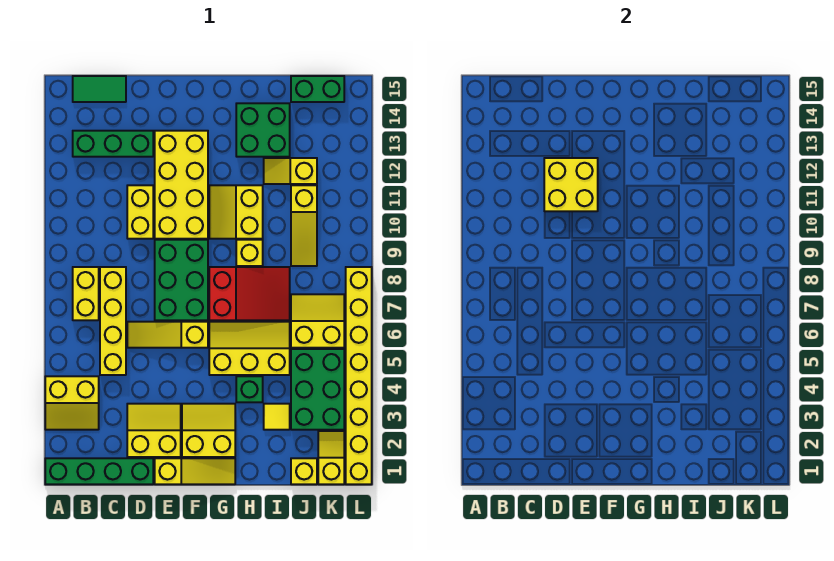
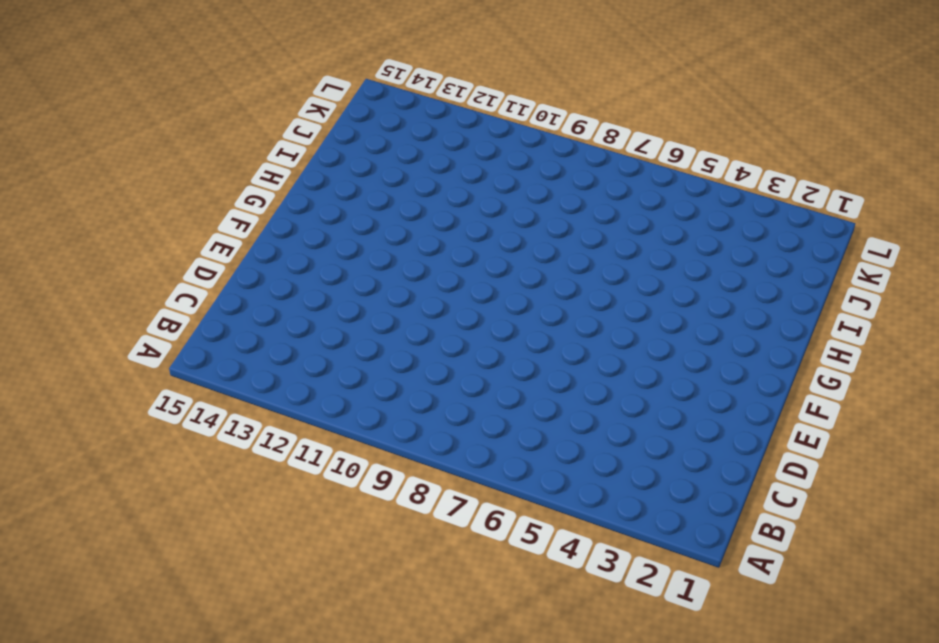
none -> green 1x4 brick [45,458,153,484]
none -> yellow 2x2 slope [45,376,99,430]
none -> yellow 1x2 brick [73,267,99,320]

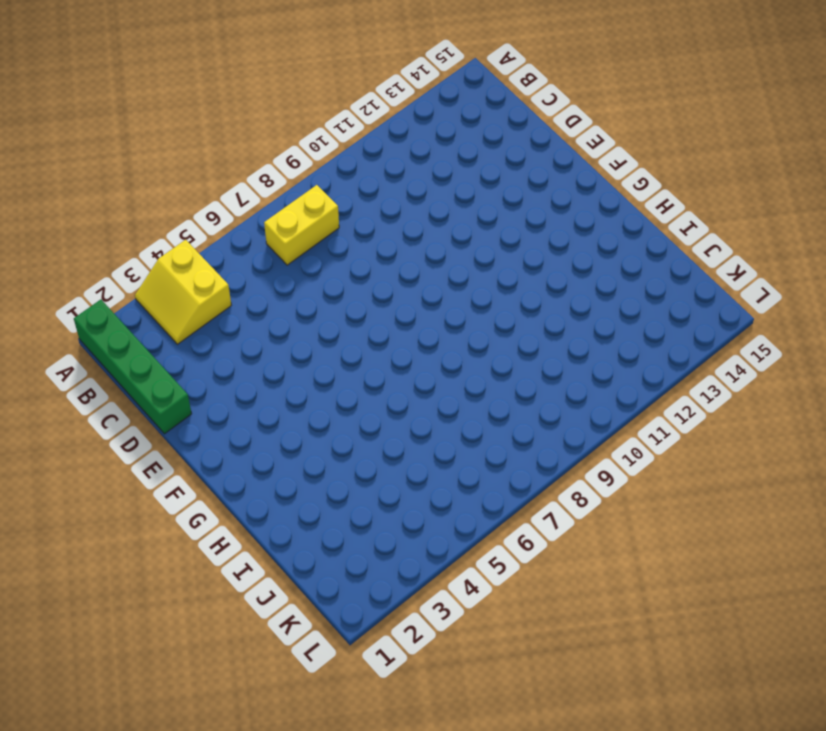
none -> green 1x3 brick [73,131,153,157]
none -> green 1x2 tile [73,76,126,102]
none -> yellow 1x4 brick [100,267,126,375]

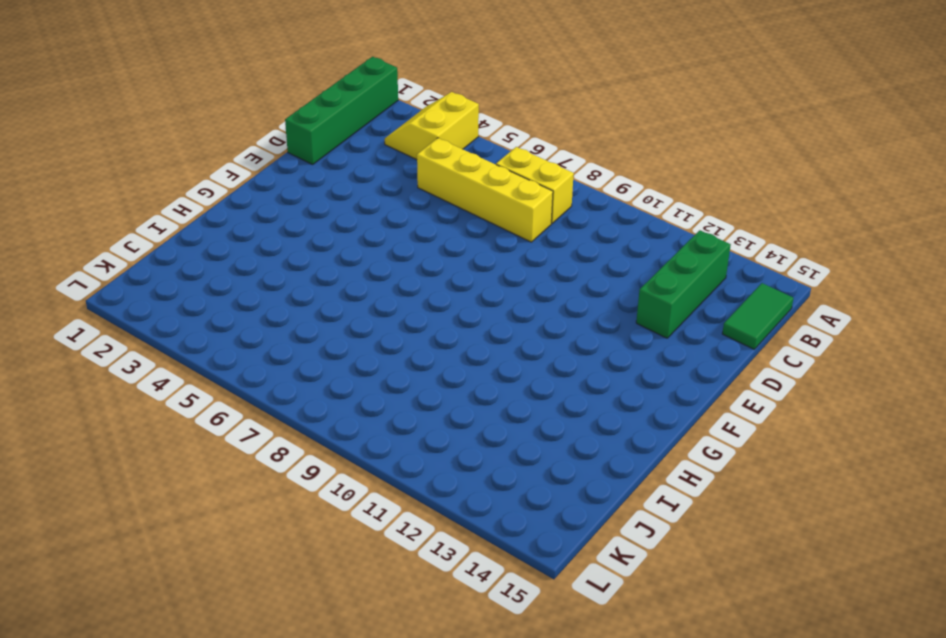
none -> yellow 2x2 slope [127,404,181,457]
none -> yellow 1x3 slope [127,322,208,348]
none -> yellow 1x2 brick [127,185,153,239]

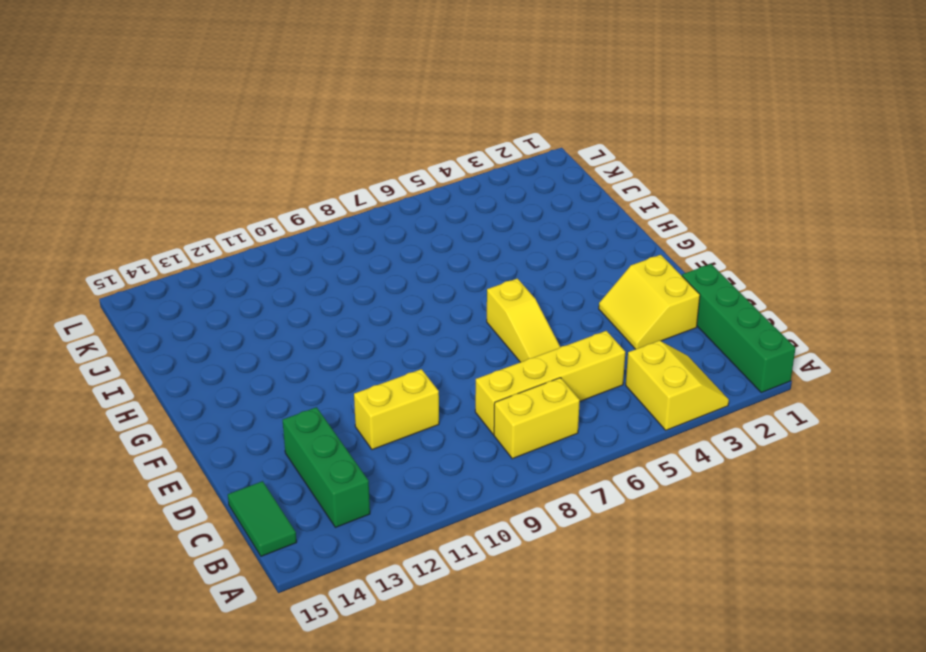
none -> yellow 1x3 slope [155,458,235,484]
none -> green 2x3 brick [155,240,208,320]
none -> yellow 2x4 brick [155,131,208,239]

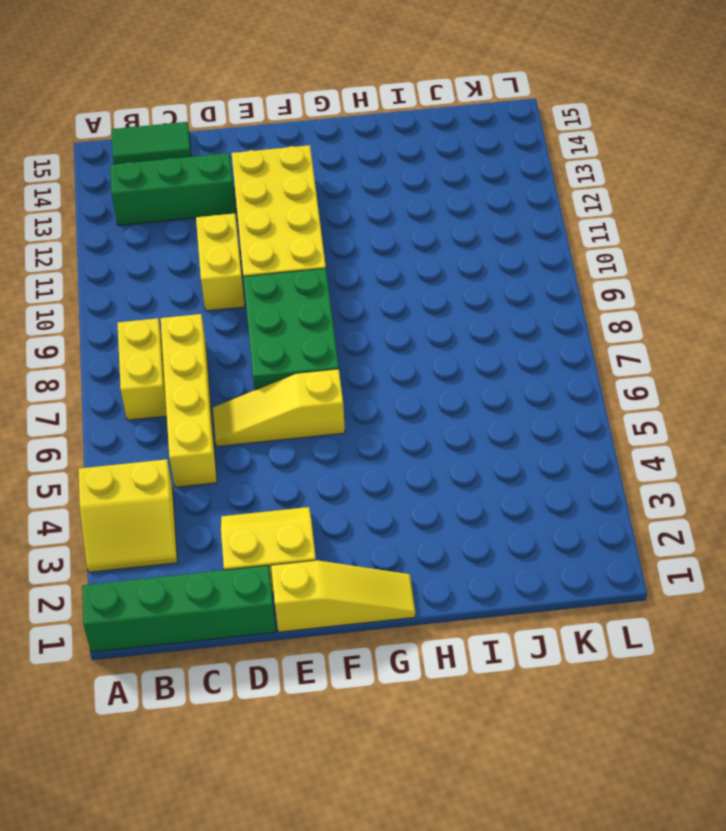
none -> yellow 2x2 slope [182,404,235,457]
none -> yellow 2x3 slope [209,322,290,375]
none -> red 2x3 slope [209,267,290,320]

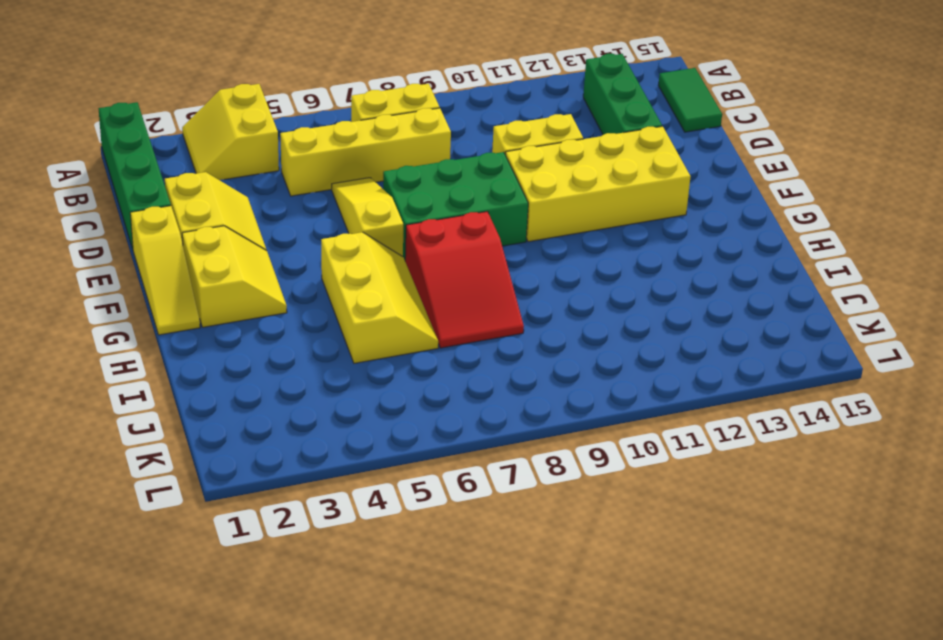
none -> yellow 2x2 slope [209,185,263,239]
none -> green 1x1 brick [236,376,263,402]
none -> yellow 1x1 brick [236,240,263,266]

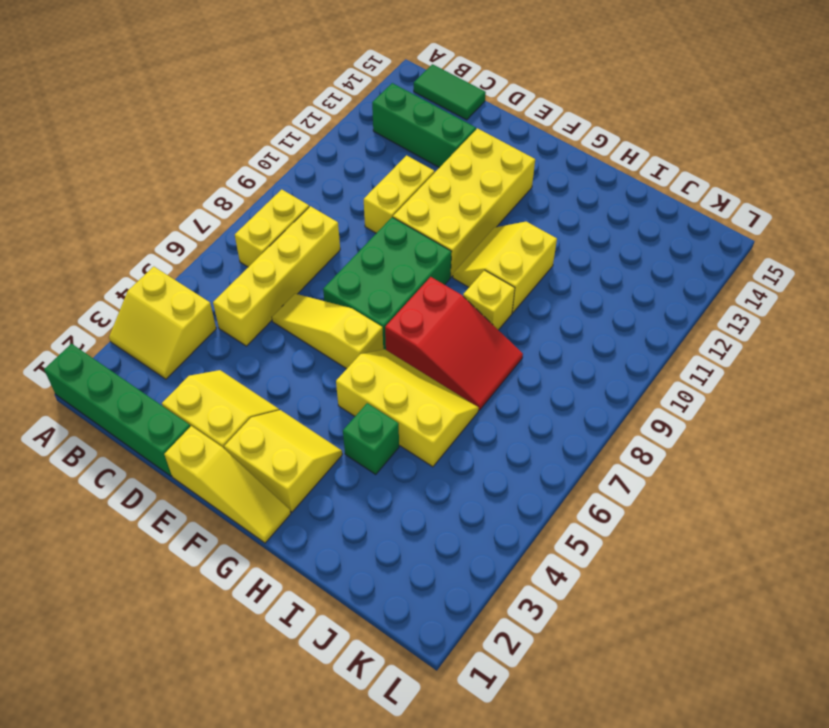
none -> green 2x2 brick [236,103,290,157]
none -> yellow 1x1 tile [264,404,290,430]
none -> yellow 1x2 slope [264,158,317,184]

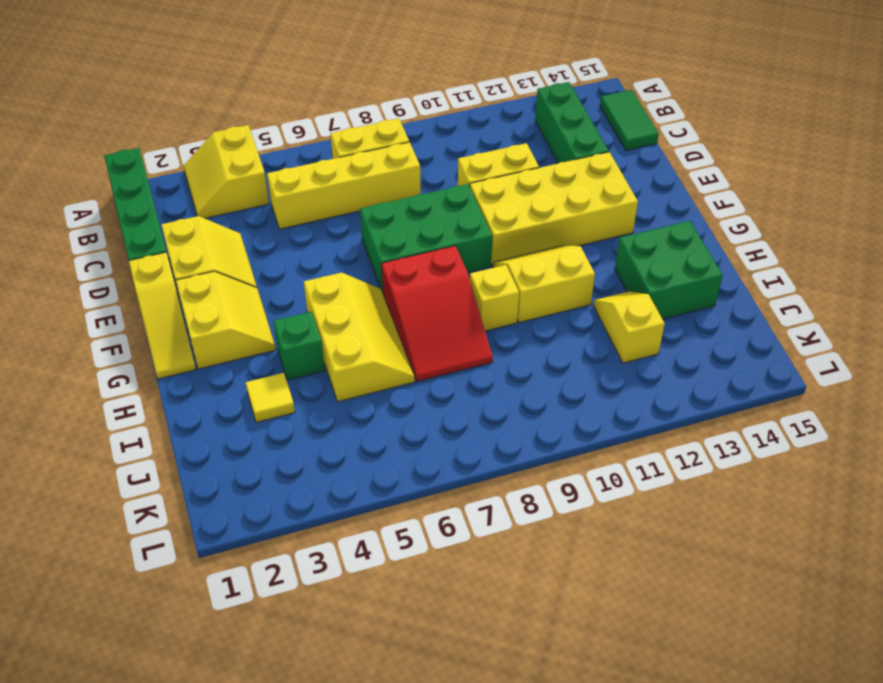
none -> yellow 1x3 slope [127,322,208,348]
none -> yellow 1x1 brick [291,458,317,484]
none -> green 2x3 brick [291,349,344,430]

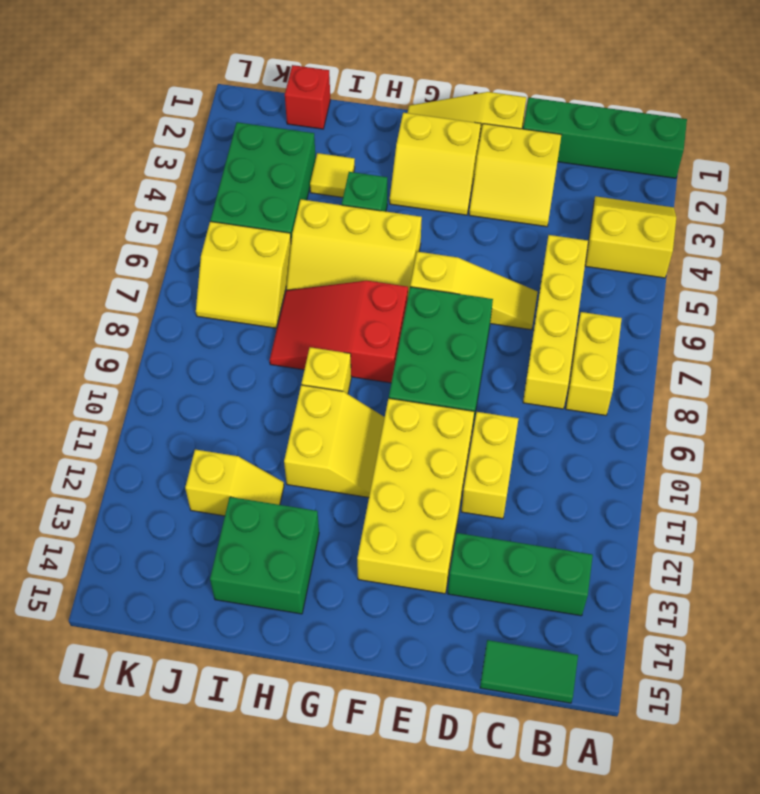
red 1x1 brick [285,65,330,129] -> yellow 1x1 brick [291,458,317,484]
none -> yellow 1x3 slope [291,185,317,266]
none -> green 1x2 brick [291,76,344,102]
none -> yellow 1x2 slope [318,431,344,484]

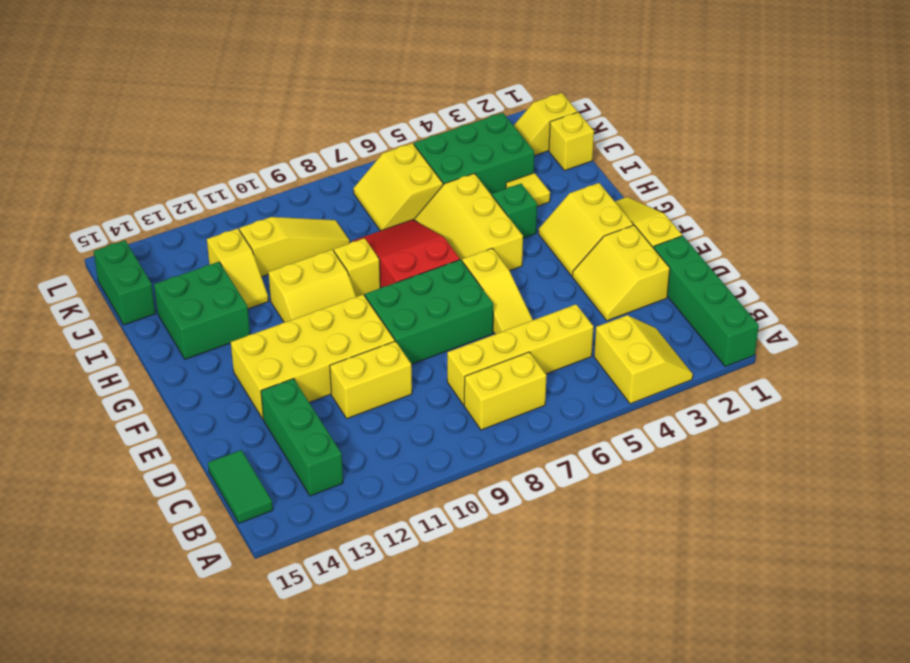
none -> yellow 1x8 brick [346,267,372,484]
none -> yellow 2x2 brick [544,158,598,211]

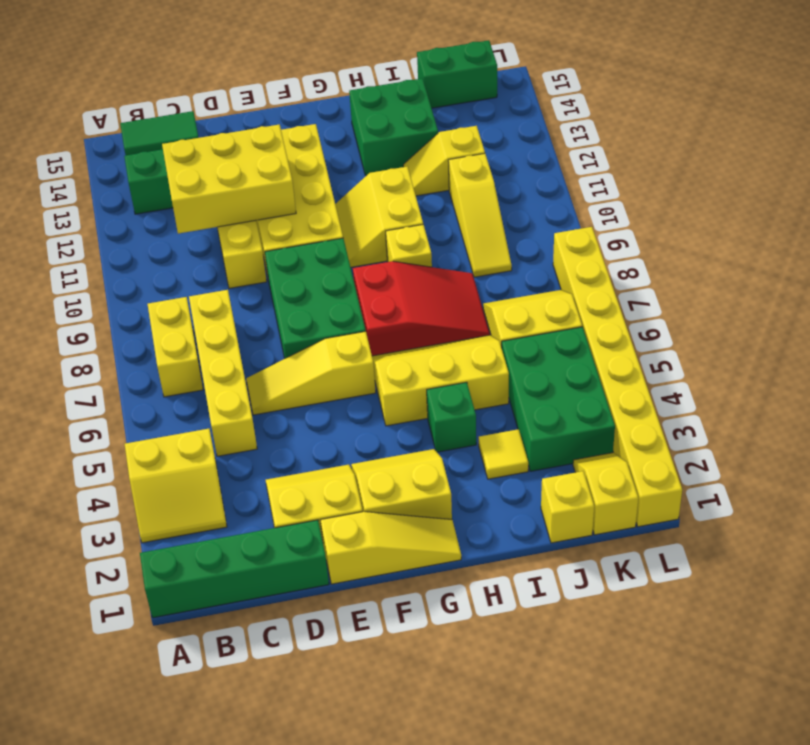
yellow 2x3 brick [162,124,296,234] -> yellow 2x2 brick [544,158,598,211]

